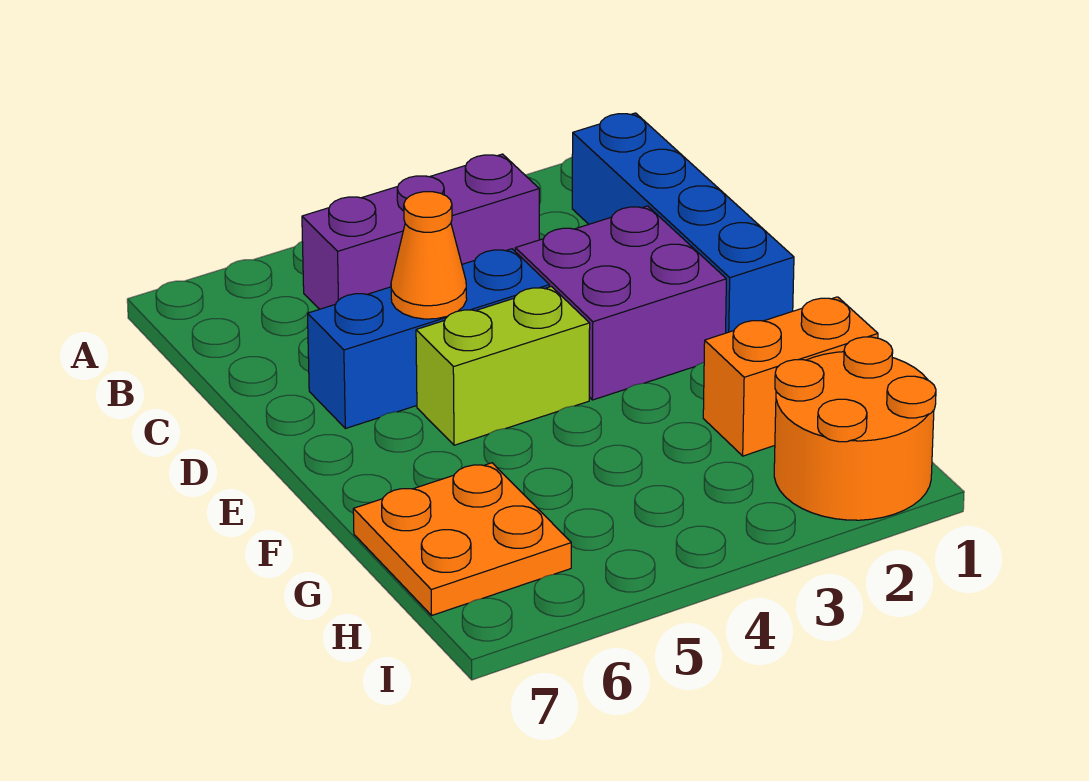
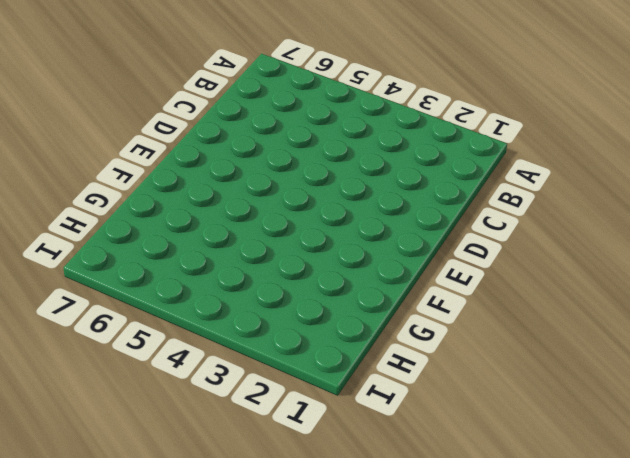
none -> blue 1x4 brick [572,113,794,333]
none -> purple 1x3 brick [302,154,539,309]

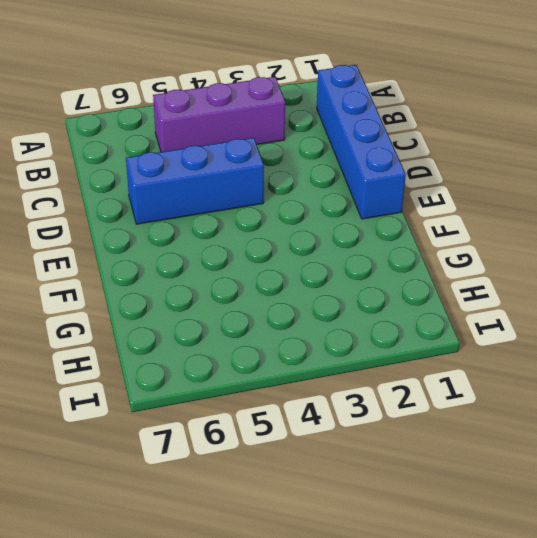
none -> purple 2x2 brick [515,206,726,400]
none -> lime 1x2 brick [416,287,590,445]

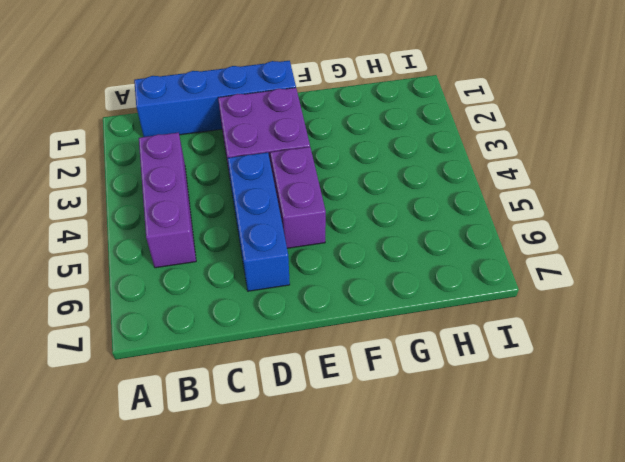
purple 1x2 brick [270,147,326,248] -> lime 1x2 brick [416,287,590,445]
none -> orange 1x2 brick [703,297,878,456]
none -> orange 2x2 plate [353,463,571,615]

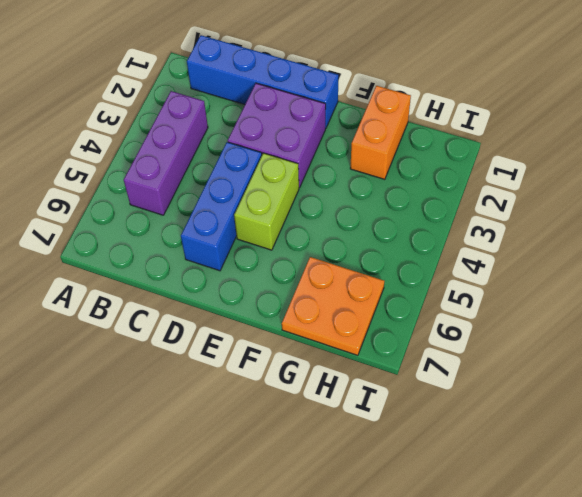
none -> orange 2x2 round brick [774,337,936,520]
none -> orange 1x1 cone [391,192,467,319]

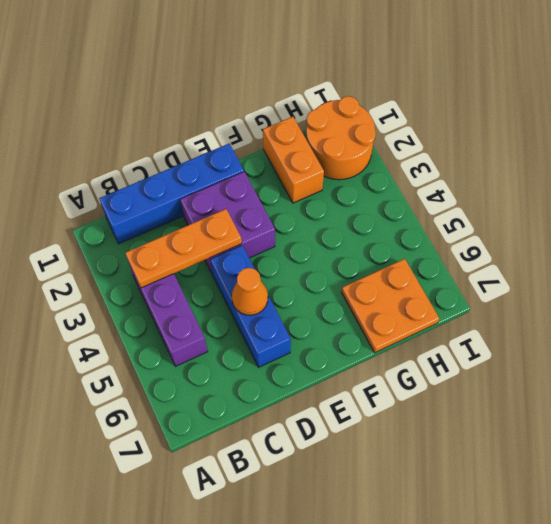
orange 1x3 plate [125,209,242,288] -> none
none -> lime 1x2 brick [416,287,590,445]

